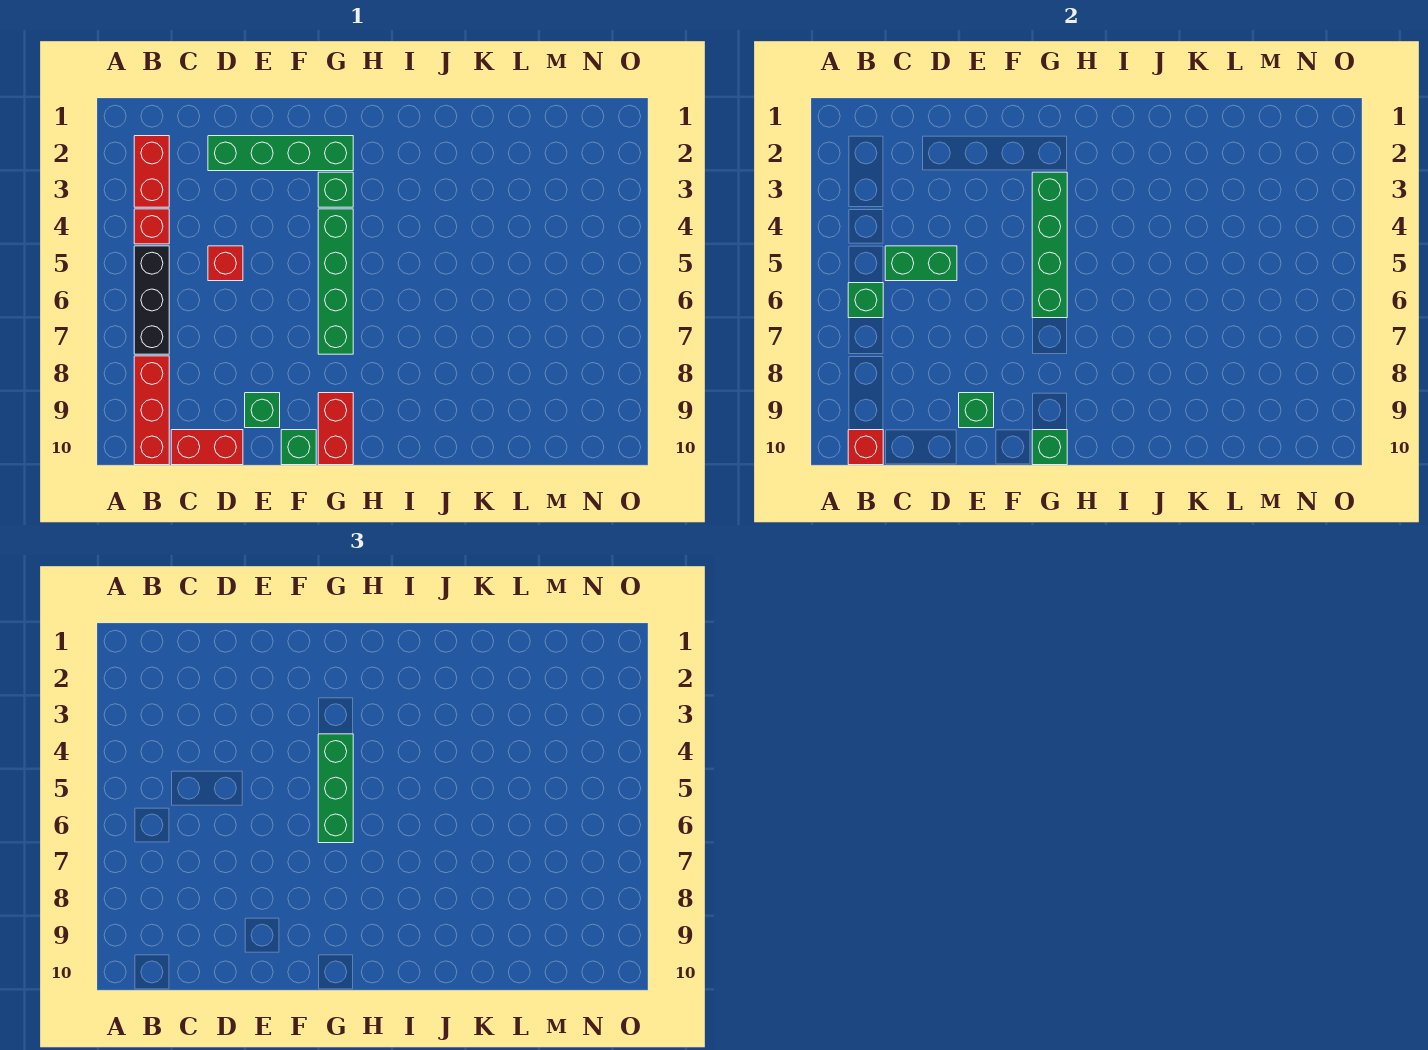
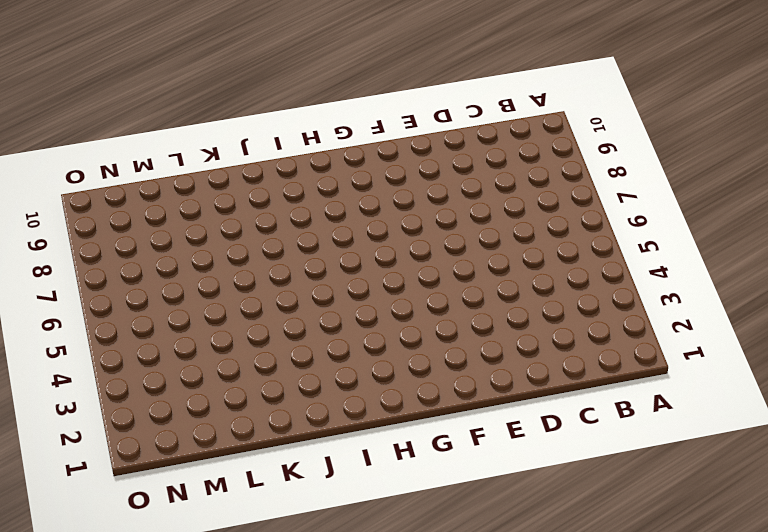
none -> red 1x2 brick [134,136,169,207]
none -> red 1x1 brick [134,209,169,244]
none -> black 1x3 brick [134,246,169,354]

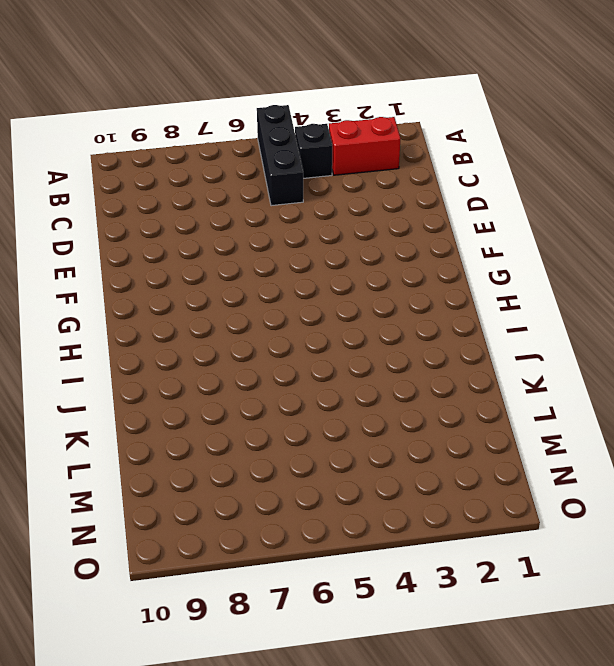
black 1x3 brick [257,105,303,206] -> black 1x3 brick turned to [134,246,169,354]
black 1x1 brick [295,124,332,178] -> red 1x1 brick [134,209,169,244]
none -> red 1x3 brick [134,356,169,465]
none -> red 1x2 brick [171,430,243,465]
none -> green 1x4 brick [208,136,353,171]

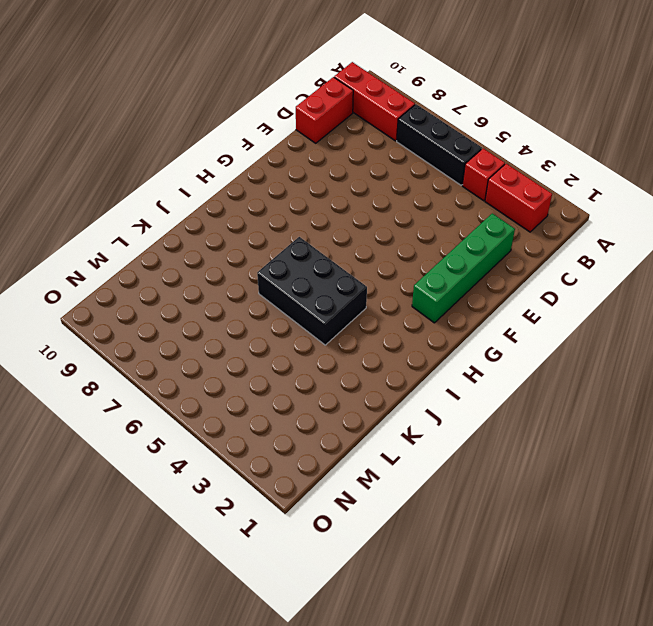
black 2x3 brick [257,237,367,345] -> none
none -> red 1x1 brick [208,246,243,281]
none -> green 1x1 brick [245,393,280,428]
none -> green 1x1 brick [281,430,316,465]

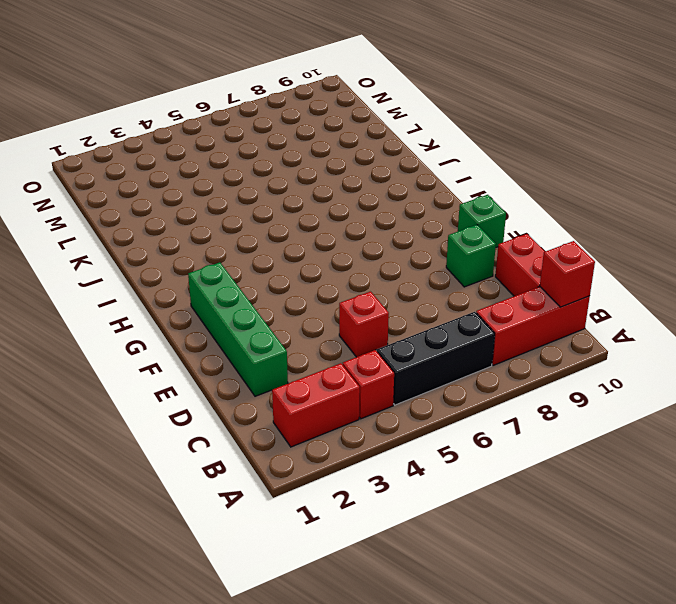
none -> green 1x1 brick [318,172,353,207]
none -> green 1x4 brick [318,209,353,354]
none -> red 1x2 brick [318,393,353,465]

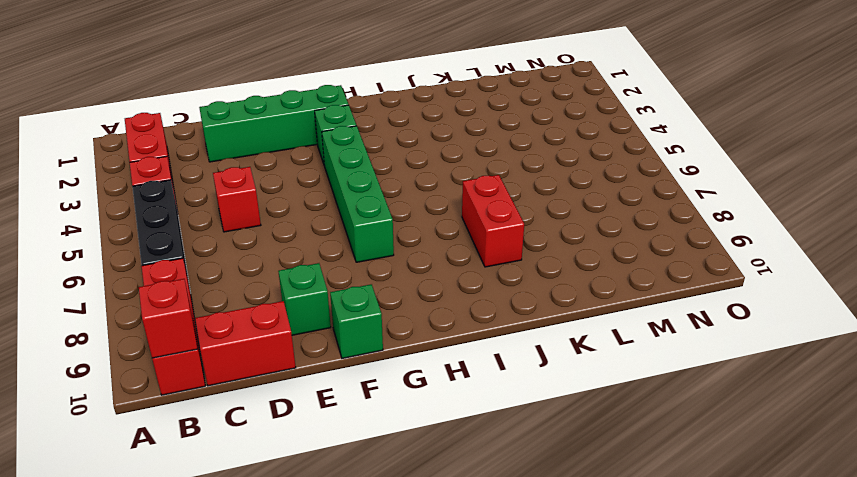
red 1x2 brick [462,175,524,267] -> red 1x2 brick moved to [318,393,353,465]
none -> green 1x1 brick [848,283,883,318]
none -> green 1x2 brick [885,246,957,281]
none -> green 1x1 brick [959,393,994,428]

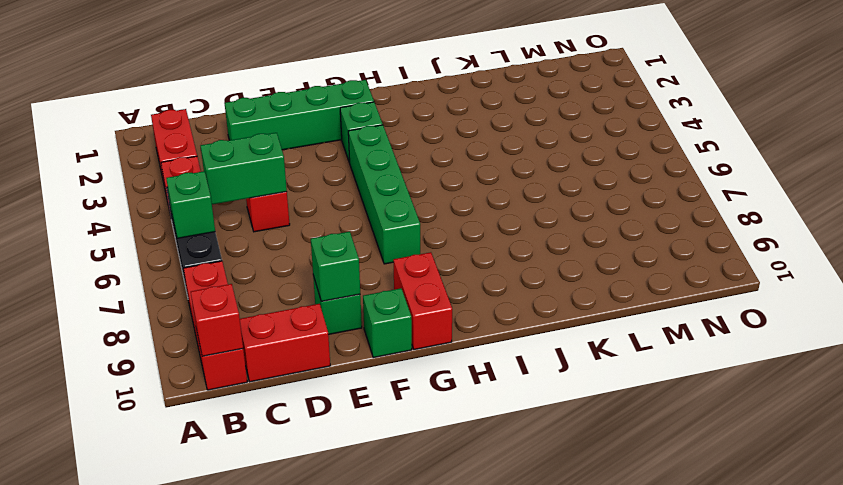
none -> green 1x4 brick [1032,172,1067,318]
none -> green 1x1 brick [1032,430,1067,465]
none -> green 1x3 brick [318,734,353,843]

